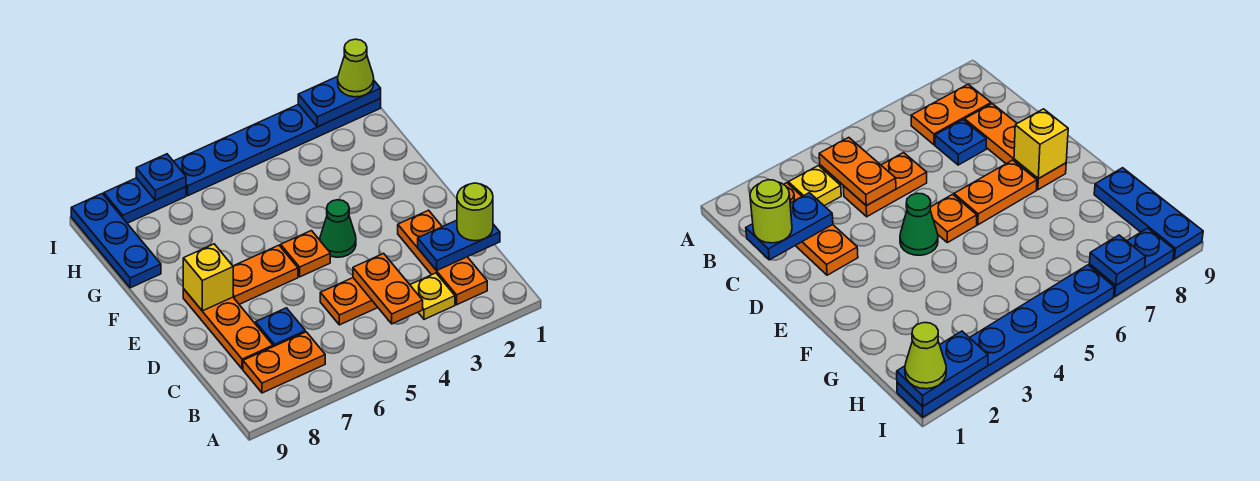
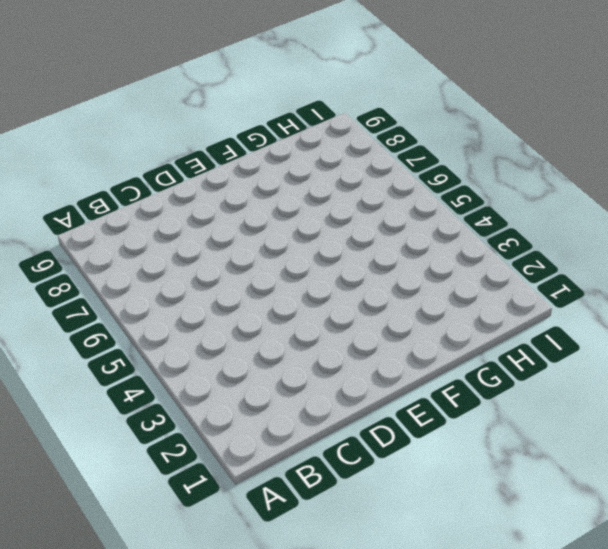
none -> orange 1x3 plate [398,210,487,305]
none -> yellow 1x1 plate [410,273,455,319]
none -> orange 1x2 plate [243,332,325,393]

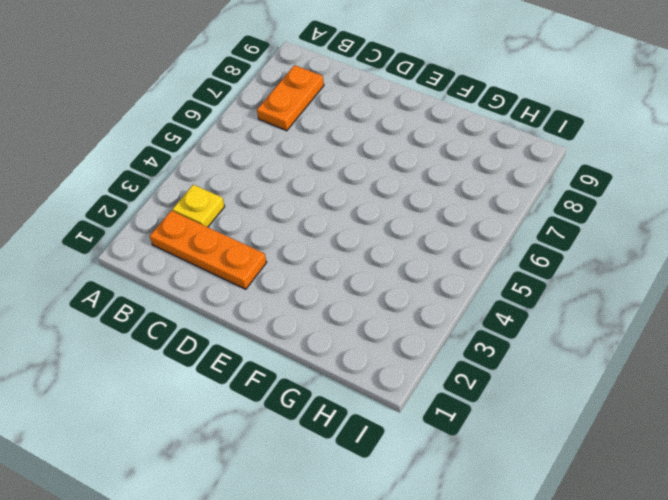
none -> orange 1x2 plate [320,278,378,325]
none -> blue 1x1 plate [256,308,305,347]
none -> orange 1x3 plate [183,289,273,369]

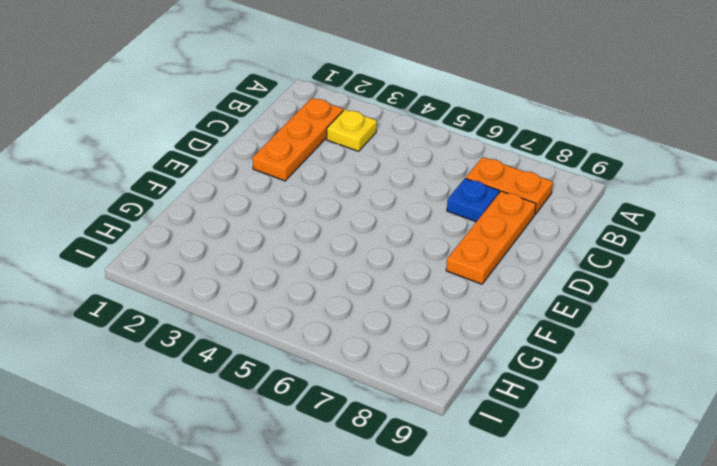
none -> orange 1x2 plate [320,278,378,325]
none -> green 1x1 cone [320,200,356,257]
none -> orange 1x1 plate [281,231,330,277]

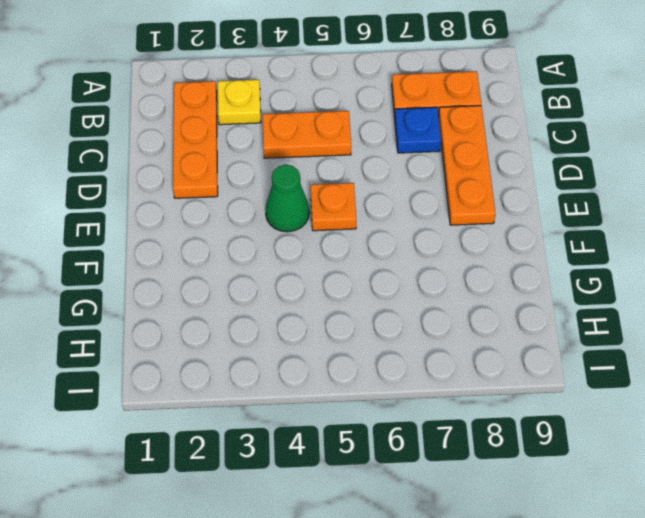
none -> orange 1x2 plate [233,245,298,304]
none -> blue 1x3 plate [71,194,161,288]
none -> blue 1x6 plate [174,99,381,196]

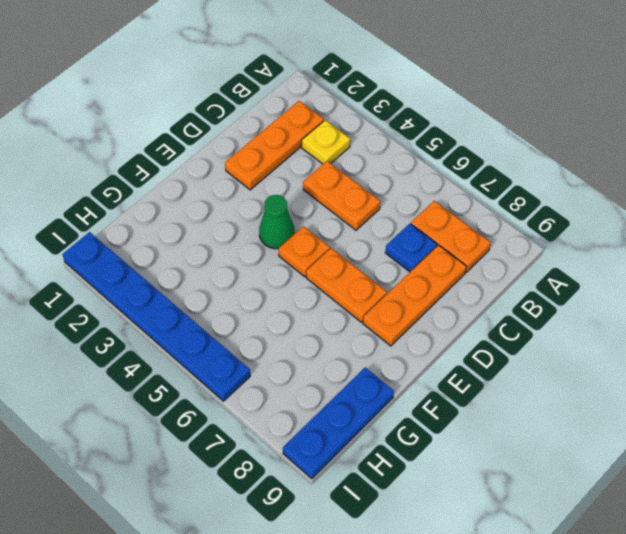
none -> blue 1x2 plate [104,178,186,223]
none -> orange 1x2 plate [353,253,423,324]
none -> blue 1x2 plate [418,220,500,270]

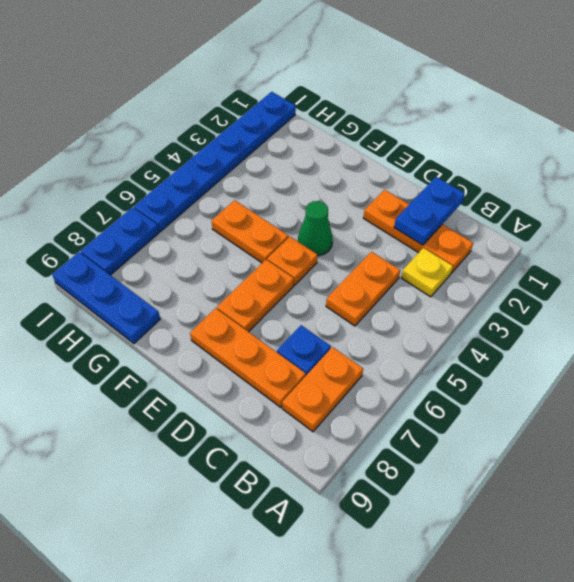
orange 1x2 plate [212,200,289,263] -> orange 1x2 plate moved to [353,253,423,324]
none -> yellow 1x1 brick [183,244,233,311]
none -> blue 1x2 plate [298,76,381,127]
none -> blue 1x1 plate [136,154,186,200]

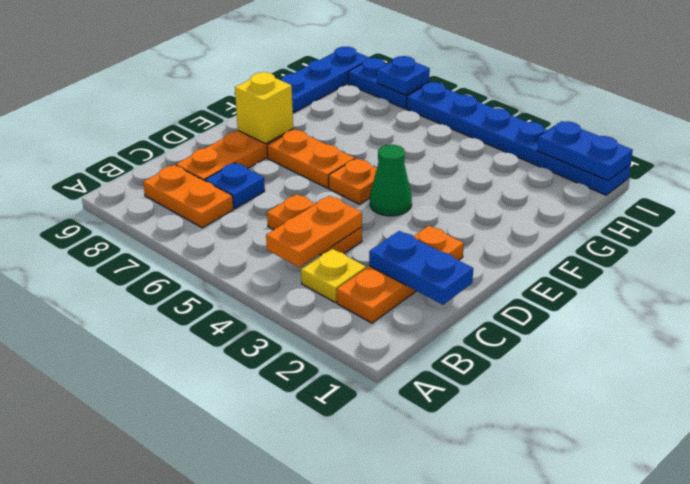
none -> lime 1x1 round brick [457,183,493,241]
none -> lime 1x1 cone [338,39,374,97]

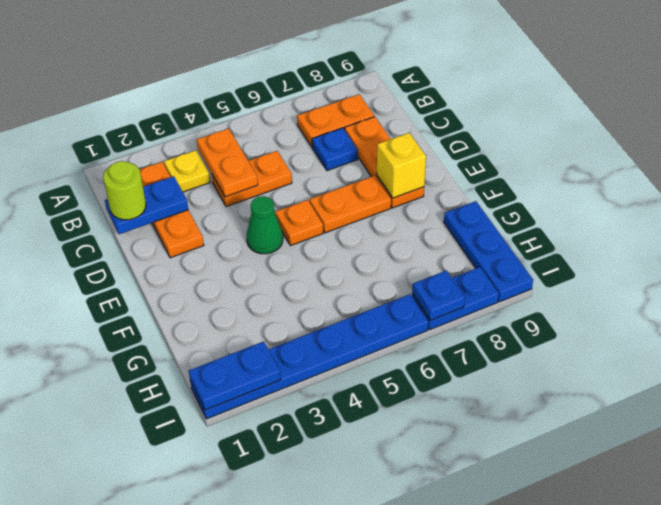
none -> lime 1x1 cone [338,39,374,97]

